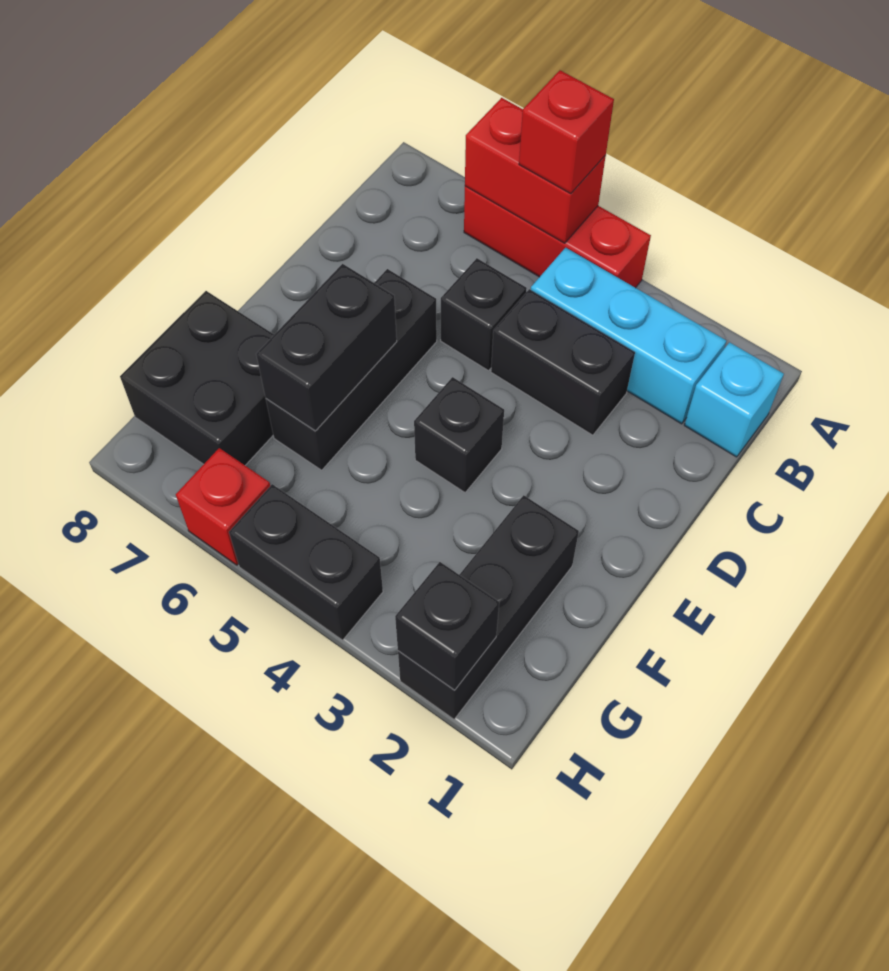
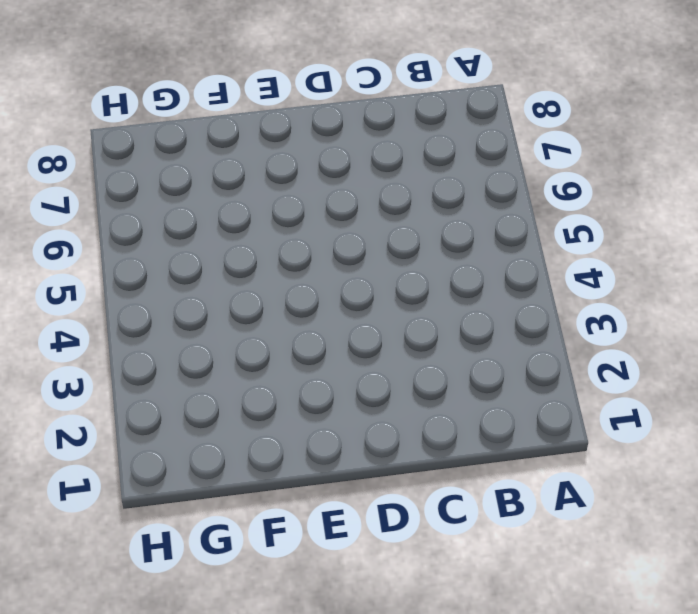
none -> red 1x3 brick [464,186,651,288]
none -> cyan 1x1 brick [684,342,784,457]
none -> cyan 1x3 brick [531,248,726,424]

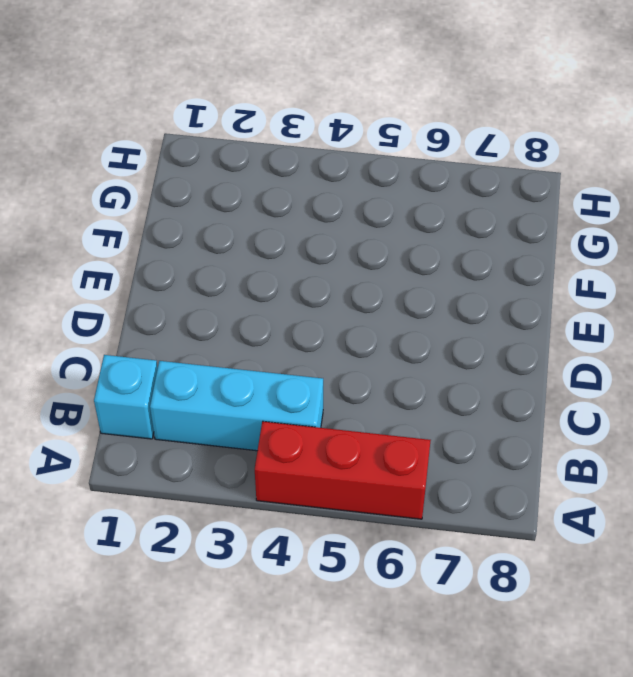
none -> black 1x2 brick [491,289,635,435]
none -> black 1x1 brick [441,258,527,371]
none -> black 1x3 brick [266,269,437,470]

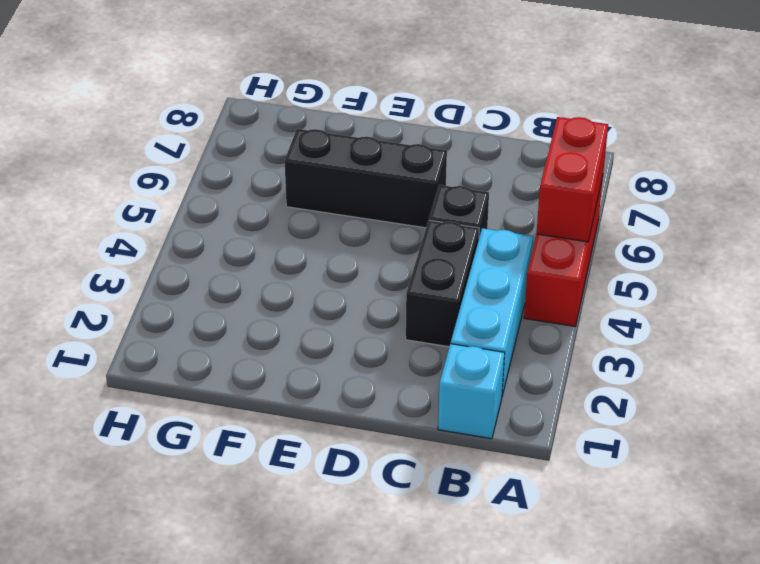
none -> black 1x1 brick [414,377,504,492]
none -> black 1x3 brick [398,495,579,719]
none -> black 2x2 brick [120,291,274,465]

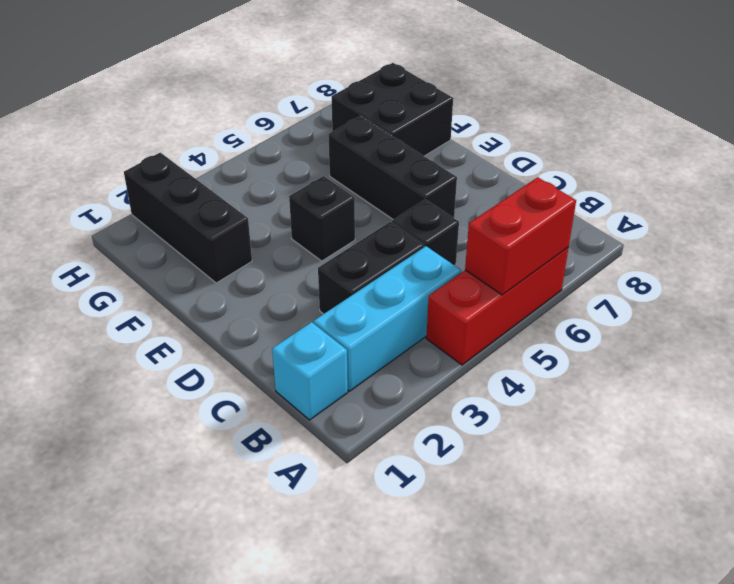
none -> black 1x2 brick [229,484,383,640]
none -> red 1x1 brick [176,448,270,565]
none -> black 1x2 brick [256,264,397,431]

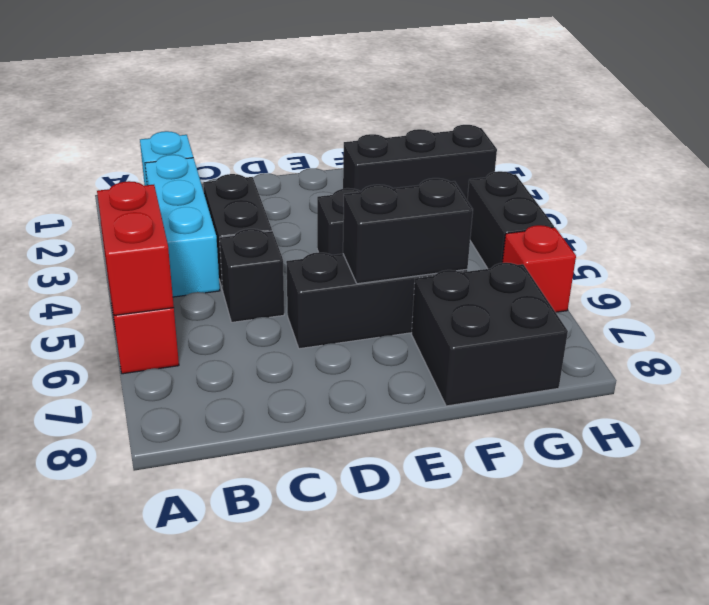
none -> black 1x1 brick [395,562,499,690]
none -> red 1x1 brick [519,70,614,194]

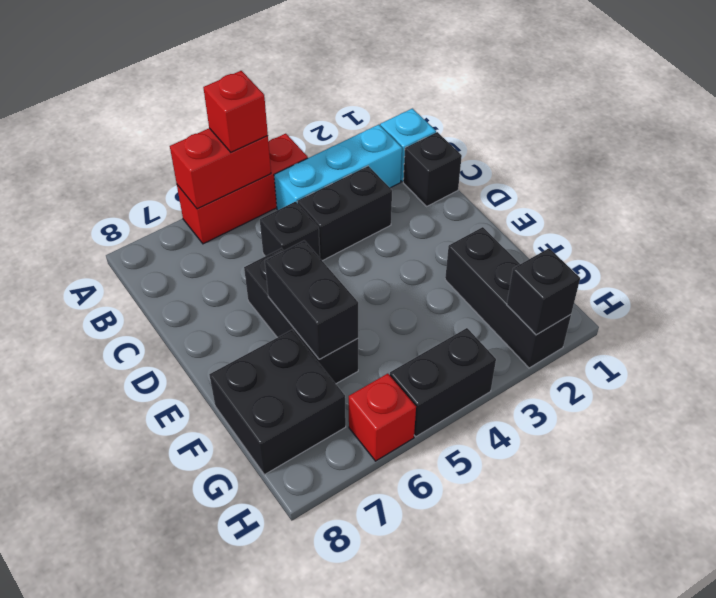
black 1x1 brick [403,132,462,206] -> black 1x1 brick moved to [414,377,504,492]

